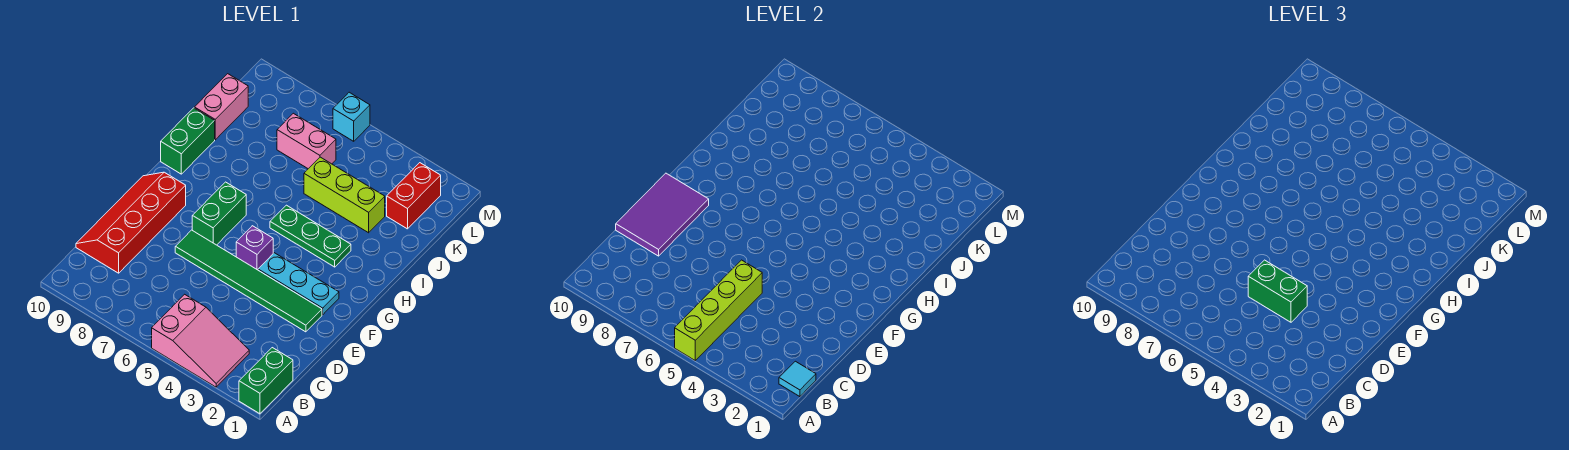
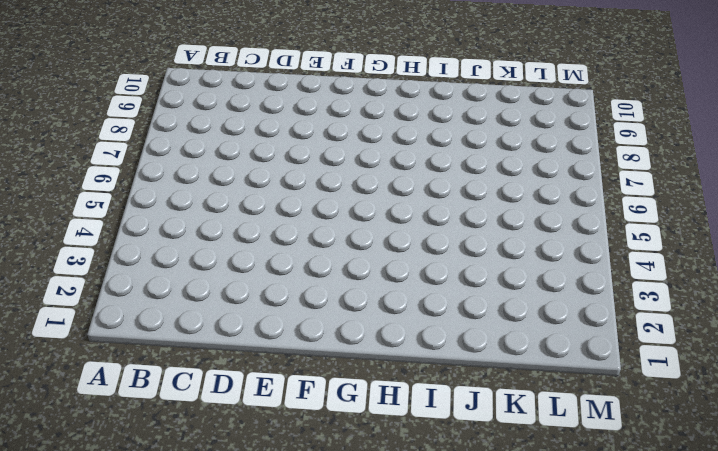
none -> green 1x2 brick [239,348,293,414]
none -> pink 2x3 slope [152,294,249,387]
none -> red 2x4 slope [76,172,186,273]

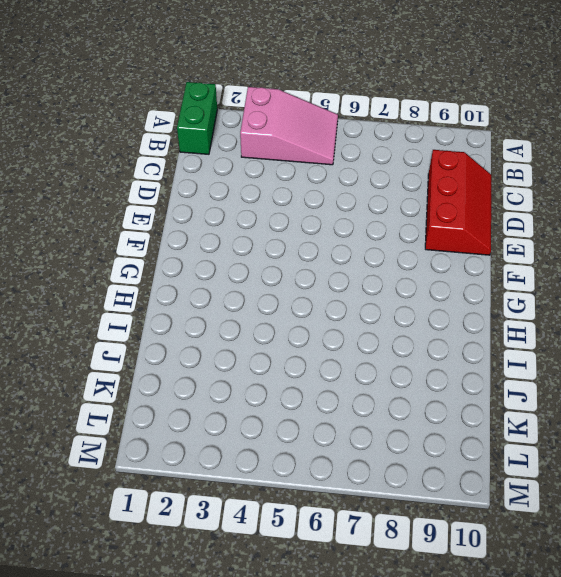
pink 2x3 slope [240,87,338,165] -> pink 2x3 slope turned to [152,294,249,387]
red 2x3 slope [425,150,491,255] -> red 2x4 slope [76,172,186,273]
none -> green 1x6 tile [175,230,322,332]
none -> cyan 1x3 plate [258,253,339,315]
none -> purple 1x1 brick [236,226,273,270]

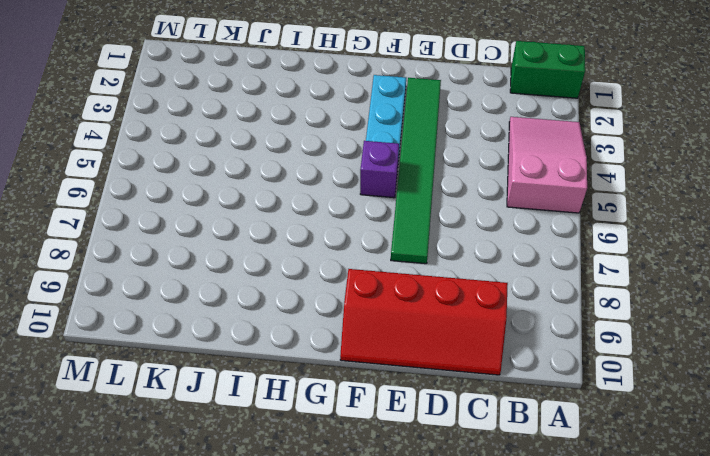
none -> green 1x2 brick [192,182,246,245]
none -> green 1x3 plate [270,205,351,267]
none -> green 1x2 brick [161,108,215,174]

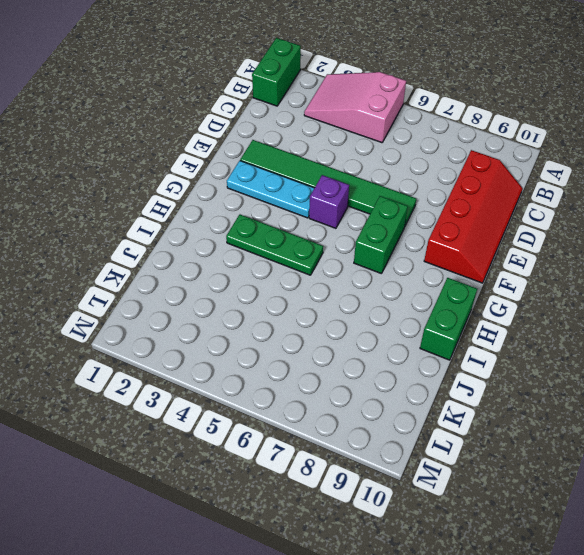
none -> lime 1x3 brick [304,157,385,233]
none -> pink 1x2 brick [194,74,248,140]
none -> red 1x2 brick [387,163,441,229]

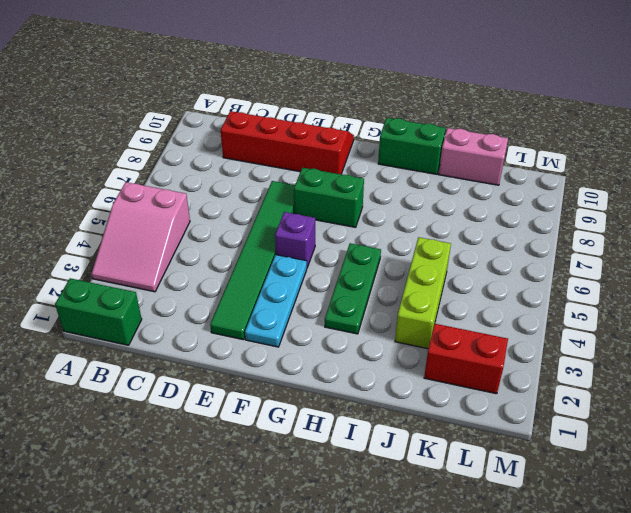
none -> pink 1x2 brick [277,113,336,169]
none -> cyan 1x1 brick [333,92,370,141]
none -> lime 1x4 brick [675,260,762,360]

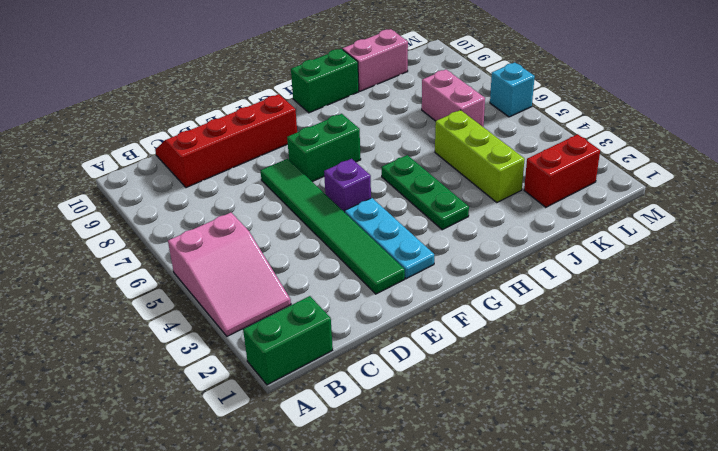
none -> lime 1x4 brick [675,260,762,360]
none -> cyan 1x1 tile [779,361,816,397]
none -> purple 2x3 tile [616,173,709,256]

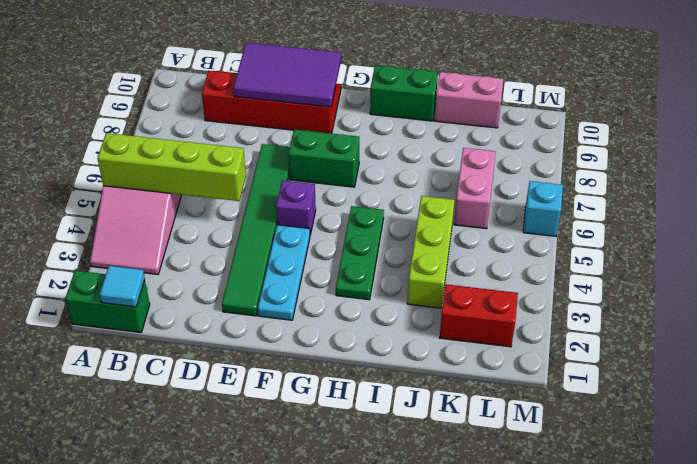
none -> green 1x2 brick [1248,260,1307,322]

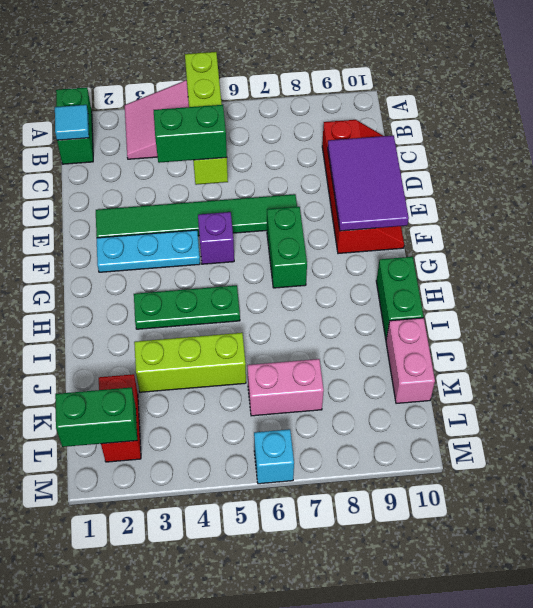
green 1x2 brick [55,387,137,447] -> none

